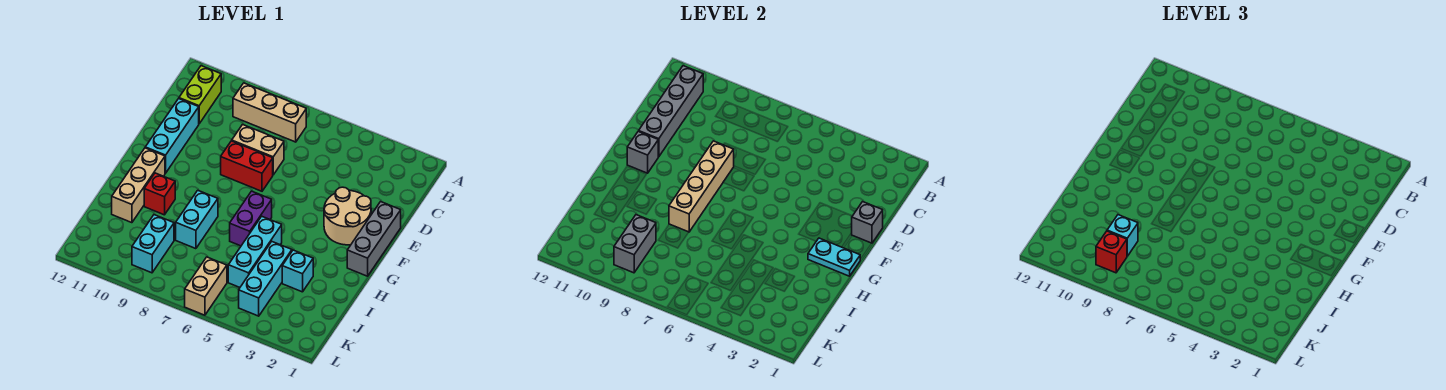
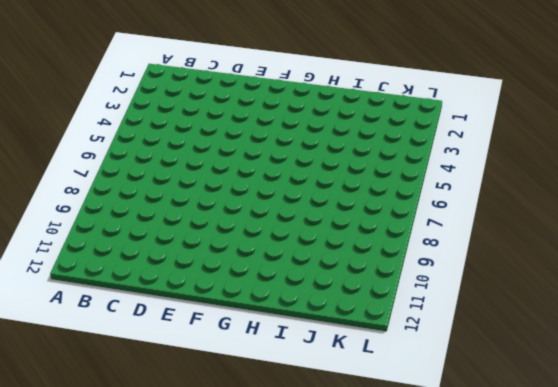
none -> tan 1x3 brick [233,83,306,142]
none -> lime 1x2 brick [179,66,221,124]
none -> tan 1x2 brick [232,125,284,175]

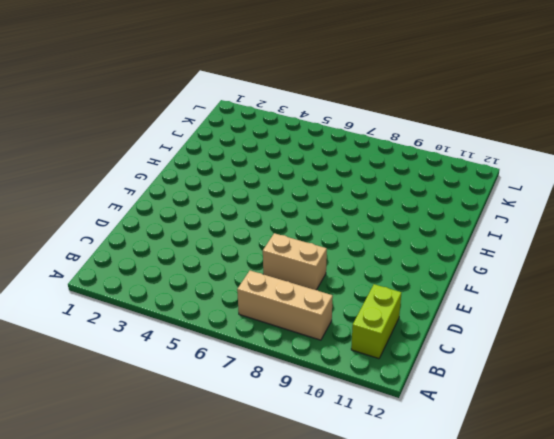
none -> cyan 1x3 brick [145,99,199,173]
none -> grey 1x3 brick [347,202,401,276]
none -> tan 2x2 round brick [324,187,371,245]

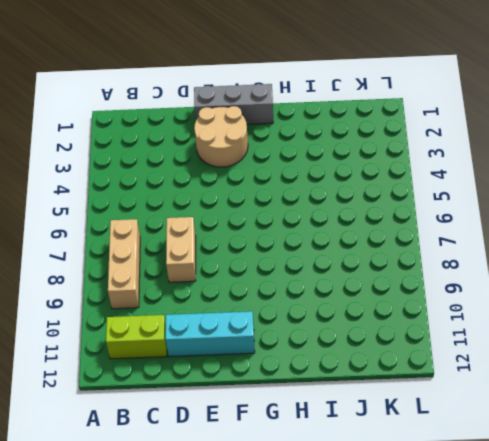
none -> red 1x2 brick [221,141,273,191]
none -> purple 1x2 brick [230,191,272,246]
none -> tan 1x3 brick [112,148,165,223]

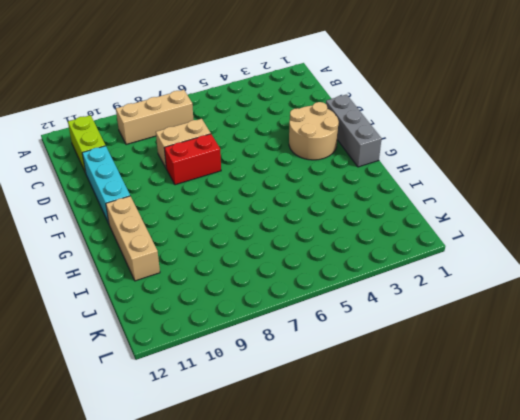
none -> purple 1x2 brick [230,191,272,246]
none -> cyan 1x3 brick [228,216,282,287]
none -> cyan 1x2 brick [176,190,218,249]

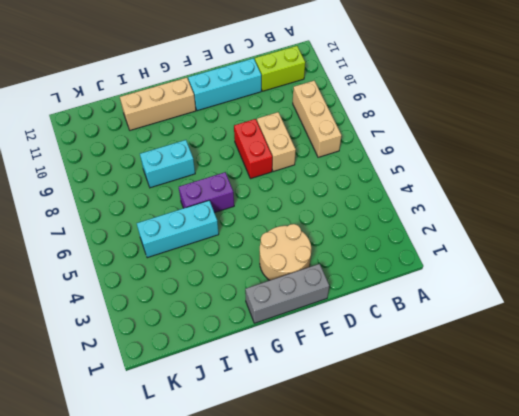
none -> red 1x1 brick [144,173,175,215]
none -> cyan 1x1 brick [282,250,313,292]
none -> cyan 1x3 brick [239,242,292,316]

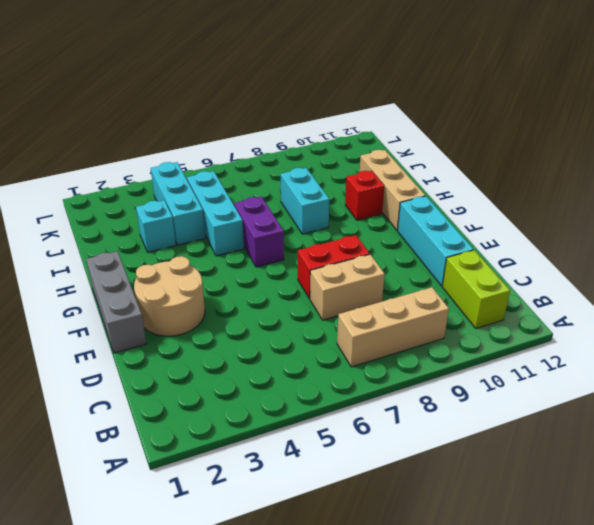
none -> cyan 1x2 brick [132,215,174,273]
none -> tan 1x2 brick [185,257,227,315]
none -> grey 1x4 brick [639,66,703,157]

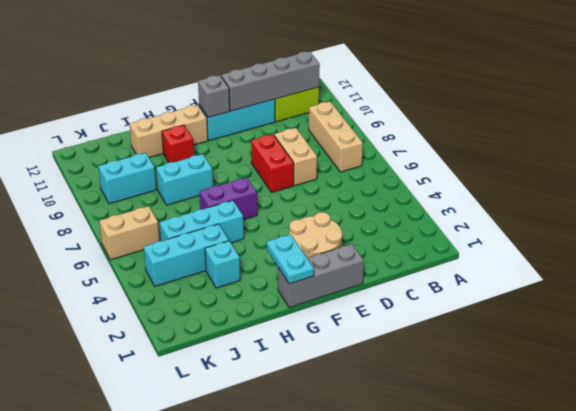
none -> grey 1x1 brick [852,202,883,243]
none -> tan 1x4 brick [669,141,734,232]
none -> grey 1x2 brick [614,215,656,273]

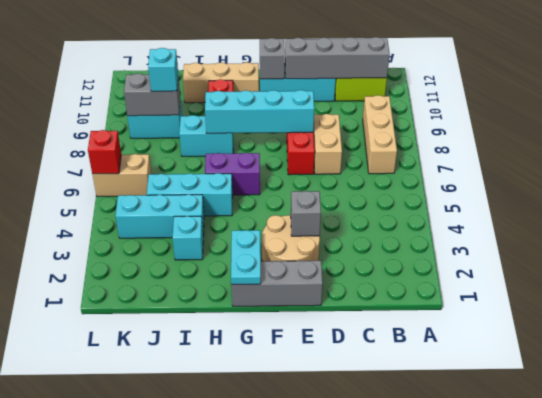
grey 1x1 brick [291,191,321,236] -> grey 1x1 brick moved to [852,202,883,243]
cyan 1x4 brick [205,90,314,133] -> tan 1x4 brick [669,141,734,232]
red 1x1 brick [88,130,121,174] -> red 1x1 brick moved to [1096,231,1127,273]

